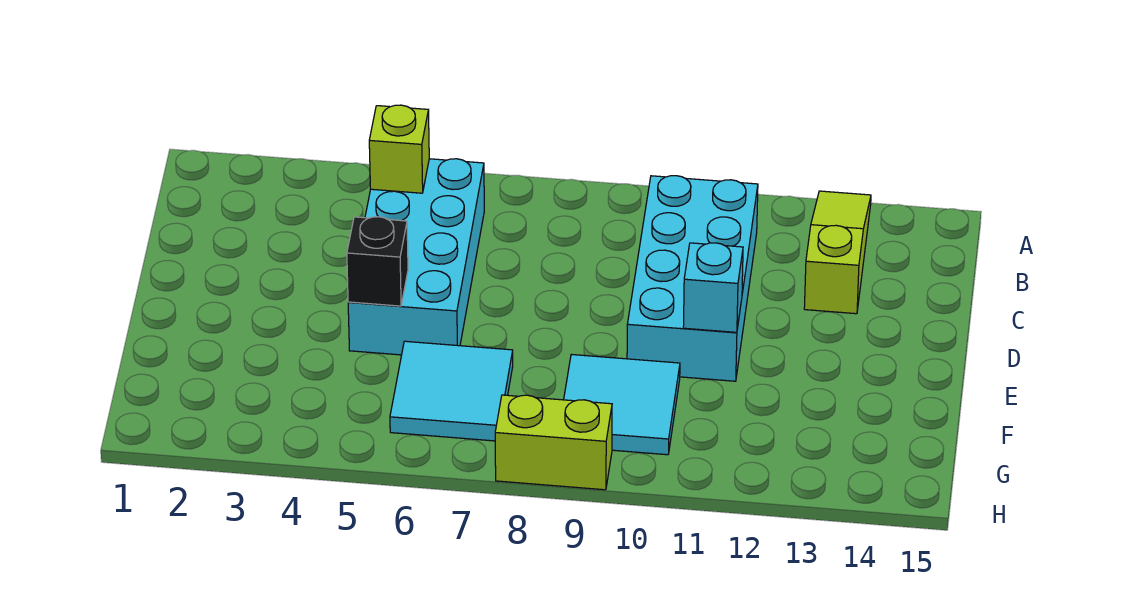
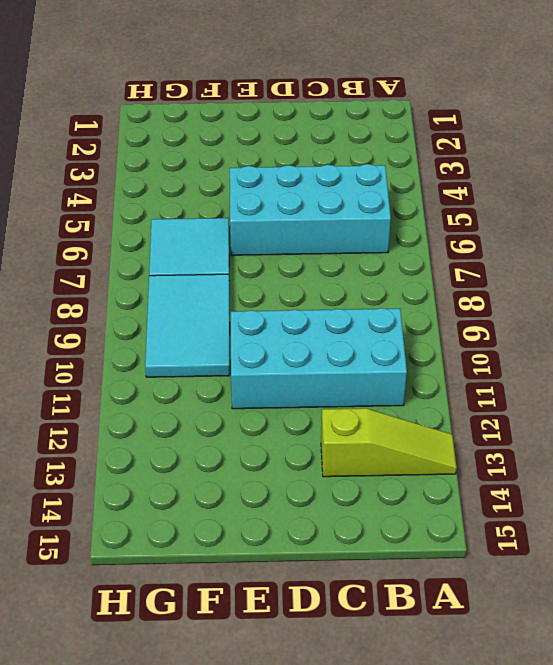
cyan 2x3 tile [145,274,230,377] -> cyan 2x2 tile [564,354,680,455]
none -> lime 1x2 brick [495,395,612,490]
none -> lime 1x1 brick [369,105,429,193]

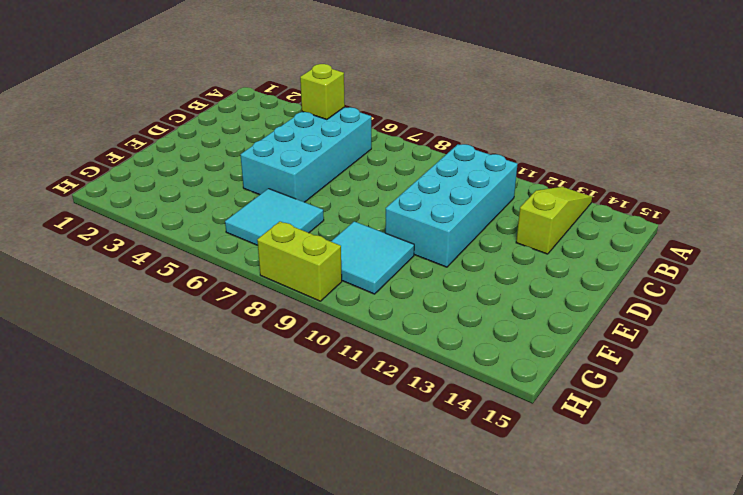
none -> black 1x1 brick [347,217,408,306]
none -> cyan 1x1 brick [683,243,743,332]

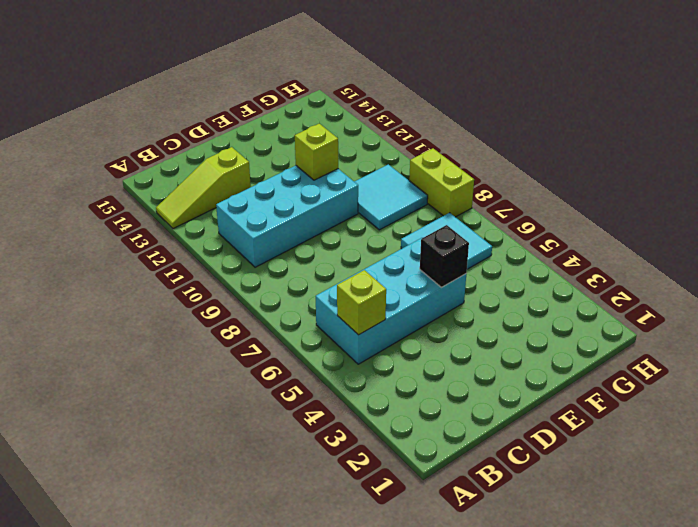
lime 1x1 brick [295,124,338,180] -> cyan 1x1 brick [683,243,743,332]

